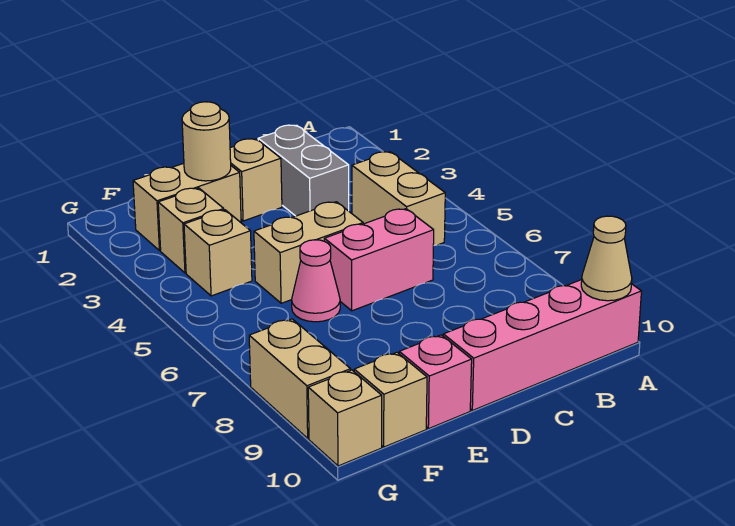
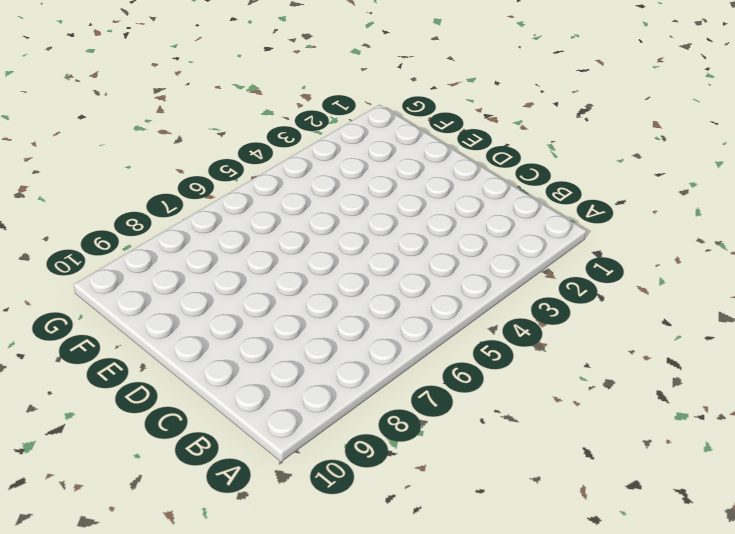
none -> pink 1x4 brick [443,280,641,411]
none -> tan 1x2 brick [352,152,445,246]
none -> grey 1x2 brick [258,125,349,216]

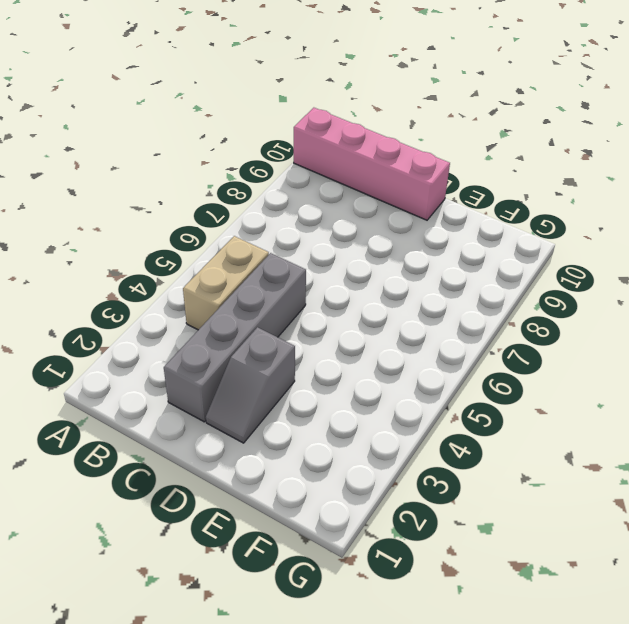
grey 1x4 brick [164,253,306,422] -> grey 1x2 brick [258,125,349,216]
grey 1x2 slope [206,327,295,443] -> tan 1x1 brick [230,139,282,221]
none -> pink 1x2 brick [324,209,434,311]
none -> tan 1x2 brick [254,202,363,303]
none -> tan 1x2 brick [133,163,241,251]

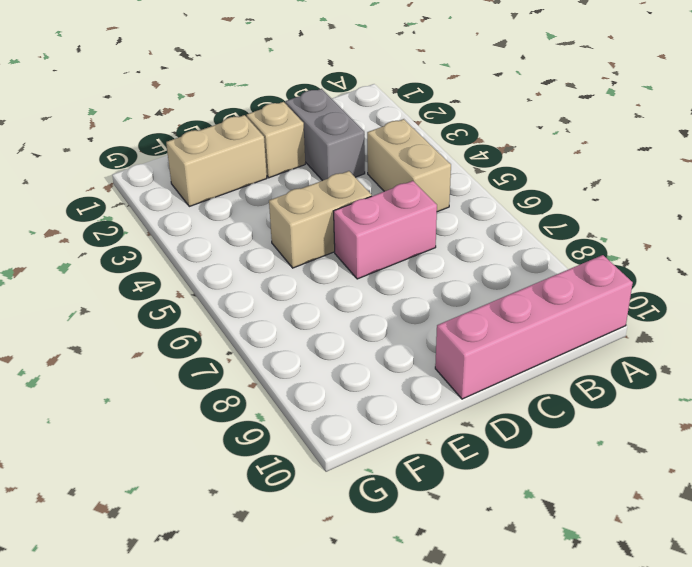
none -> pink 1x1 cone [292,240,340,322]
none -> pink 1x1 brick [399,335,472,429]
none -> tan 1x1 brick [158,188,224,273]

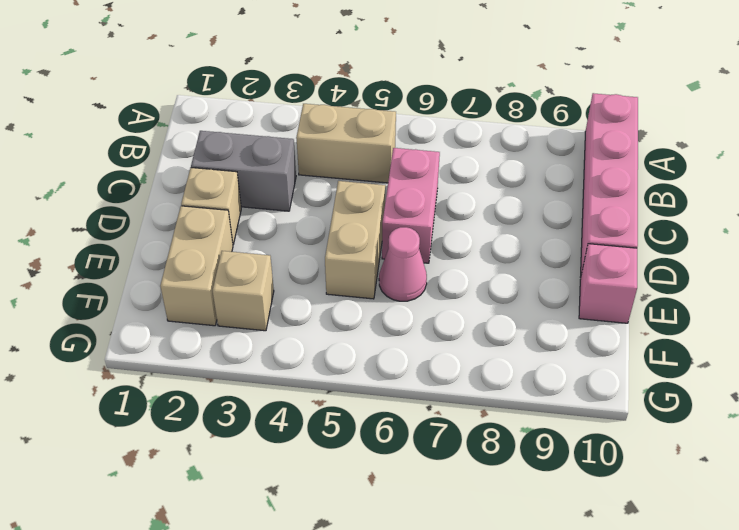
none -> tan 1x1 brick [184,210,252,296]
none -> tan 1x1 brick [354,352,427,447]
none -> tan 1x2 brick [249,319,351,438]

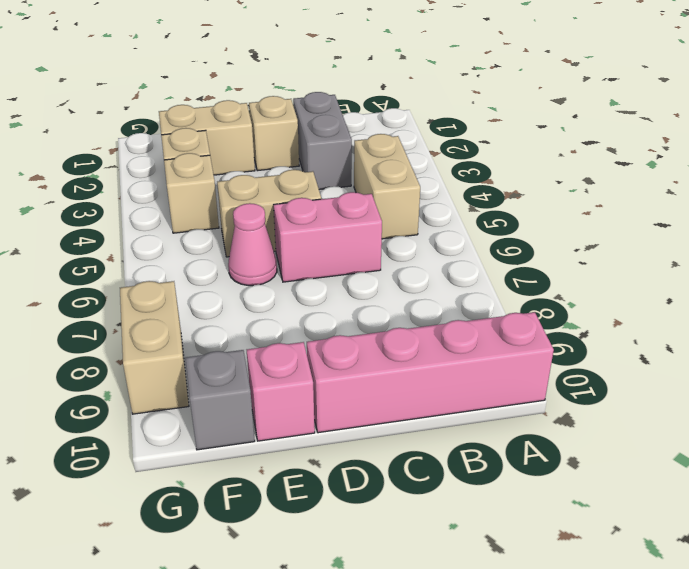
grey 1x1 brick [185,350,255,450] -> tan 1x1 brick [354,352,427,447]
none -> tan 1x1 brick [308,370,382,466]
none -> tan 1x1 cone [581,216,632,301]
none -> tan 1x1 round brick [182,102,231,181]

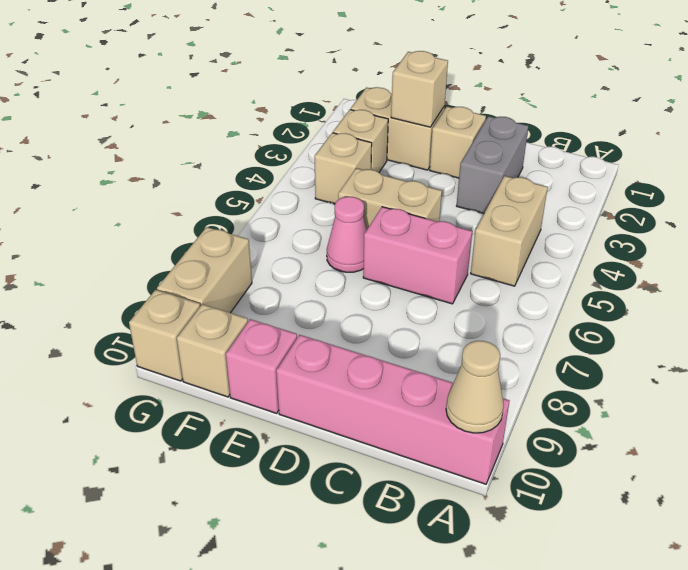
tan 1x1 brick [391,51,448,127] -> tan 1x1 round brick [182,102,231,181]

